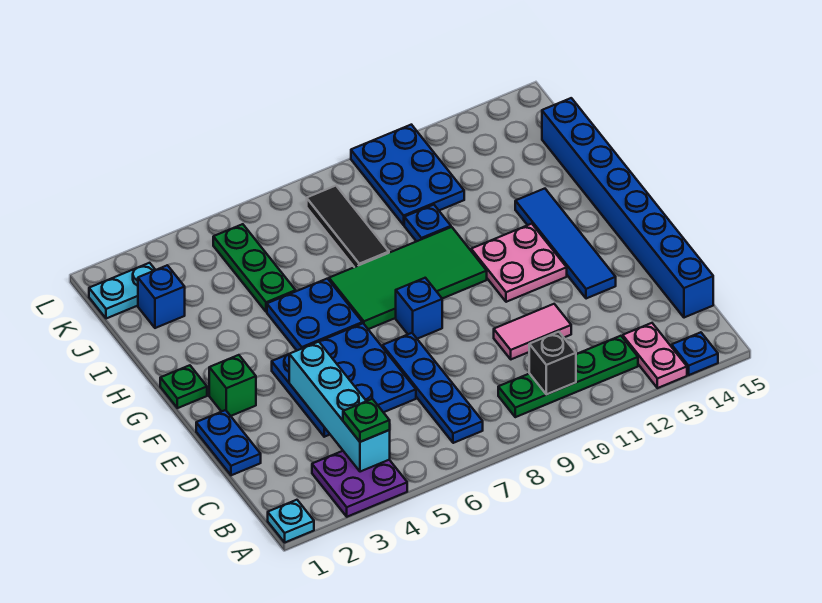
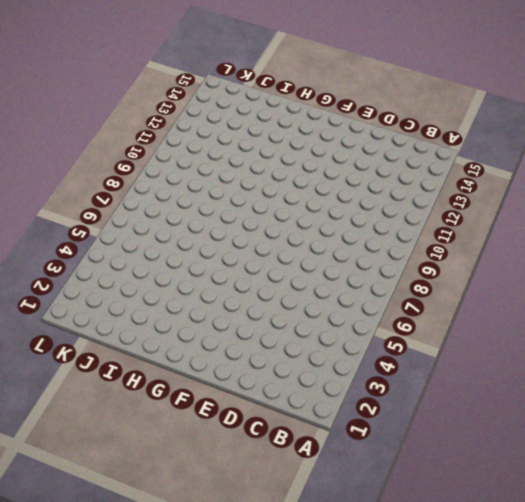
none -> cyan 1x1 plate [268,500,314,542]
none -> purple 2x2 plate [312,451,407,517]
none -> pink 1x2 plate [623,323,687,388]

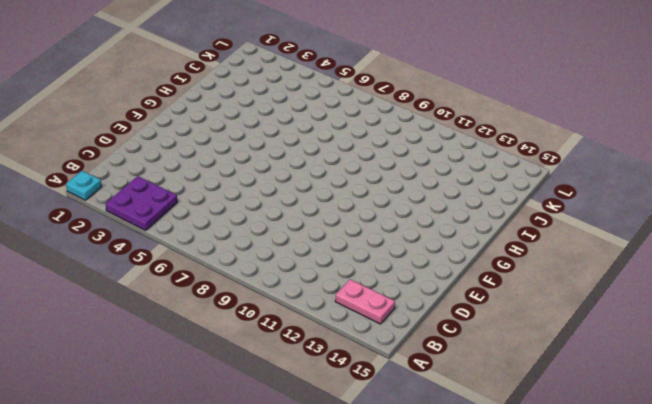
pink 1x2 plate [335,279,395,324] -> pink 1x2 plate turned to [623,323,687,388]
none -> blue 1x1 plate [672,332,718,375]
none -> blue 1x4 plate [383,333,483,443]
none -> green 1x4 plate [498,336,638,417]

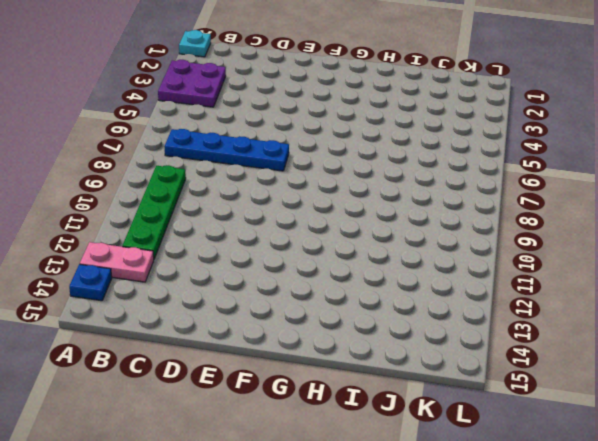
none -> blue 1x8 brick [542,98,713,318]
none -> blue 1x2 plate [196,410,261,475]
none -> blue 3x3 plate [272,323,416,437]

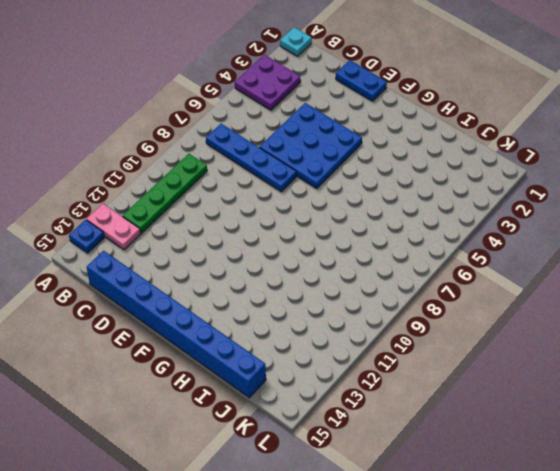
none -> pink 1x2 tile [494,304,571,359]
none -> blue 1x4 tile [515,189,616,299]
none -> green 1x1 brick [209,355,256,416]

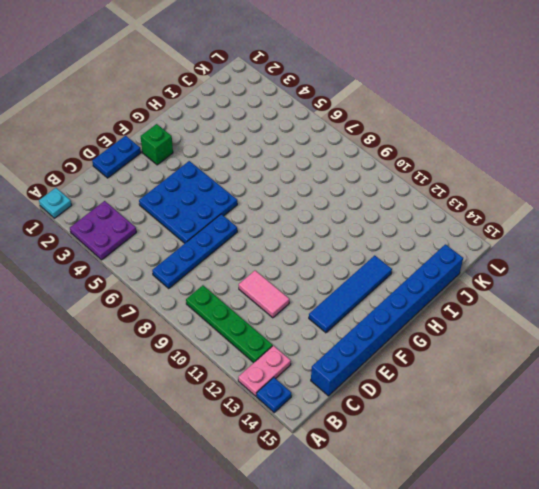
none -> blue 1x1 brick [396,278,442,339]
none -> pink 2x2 plate [471,224,567,302]
none -> green 1x1 plate [160,365,207,408]

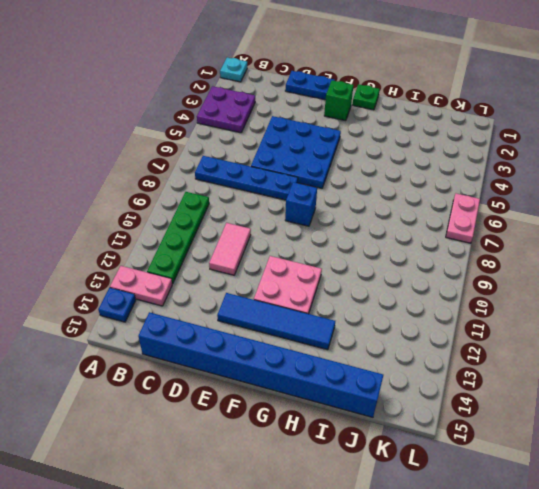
pink 1x2 plate [446,194,480,243] -> none
none -> blue 2x2 plate [267,279,362,350]
none -> green 2x4 tile [329,227,487,329]
none -> green 1x3 plate [213,224,296,312]

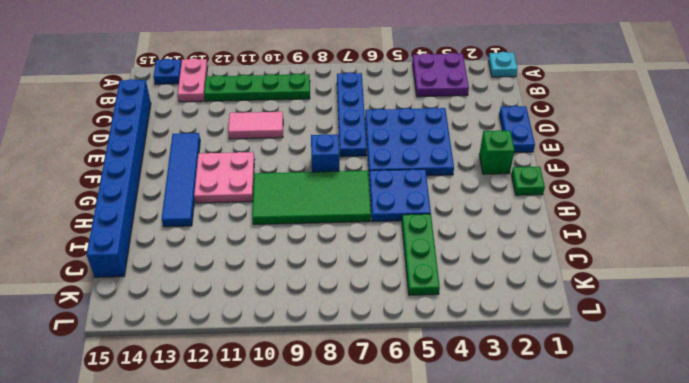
none -> black 1x3 tile [307,186,389,267]
none -> blue 1x1 plate [404,205,451,241]
none -> blue 1x1 brick [138,265,185,328]

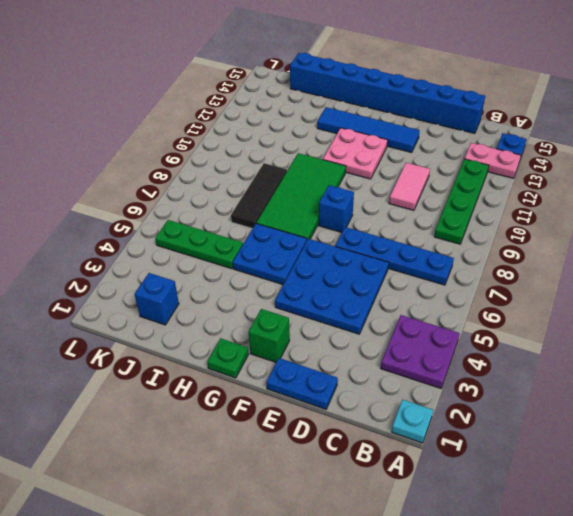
black 1x3 tile [231,163,287,229] -> black 1x3 tile turned to [307,186,389,267]
none -> blue 1x1 plate [404,205,451,241]
none -> blue 2x3 plate [351,125,464,225]
none -> cyan 1x2 plate [89,263,155,319]

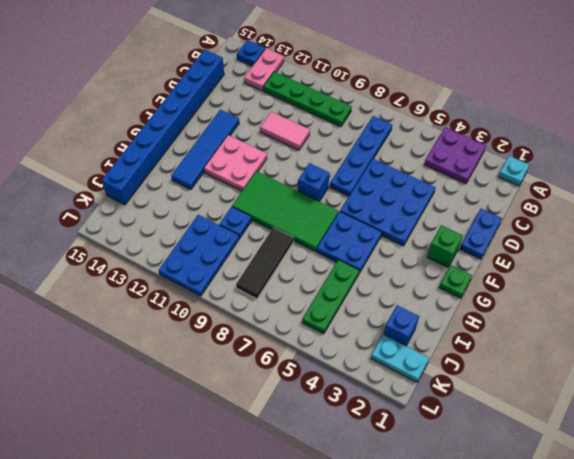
none -> cyan 1x4 brick [289,342,390,472]
none -> black 1x1 brick [529,332,576,394]
none -> green 1x1 plate [343,399,390,442]

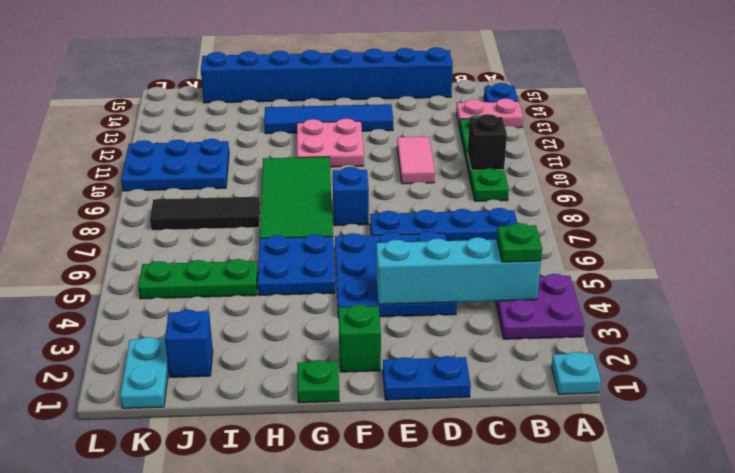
none -> blue 1x1 plate [404,205,451,241]

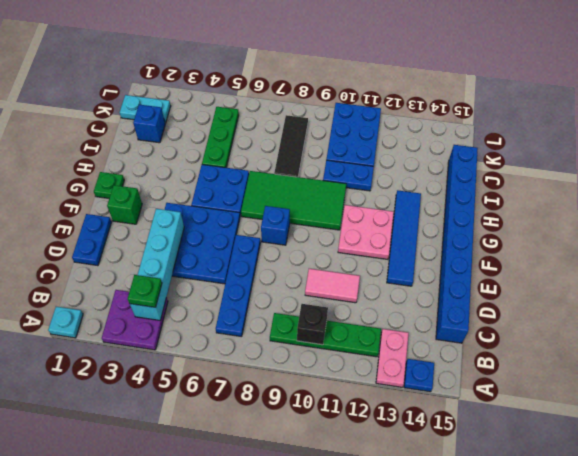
blue 1x2 plate [323,160,374,191] -> blue 1x1 plate [404,205,451,241]

